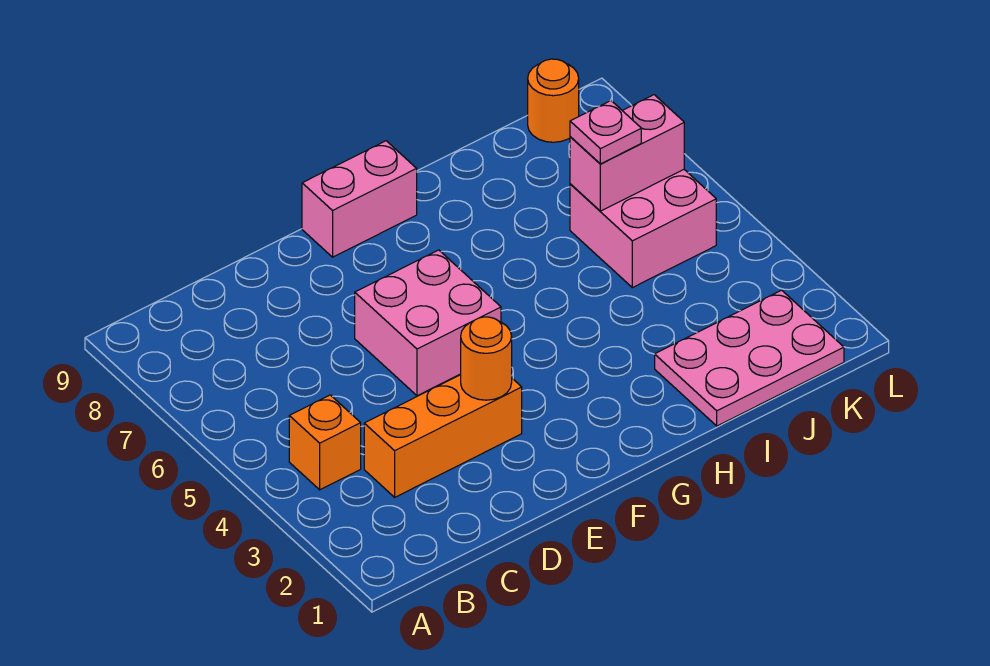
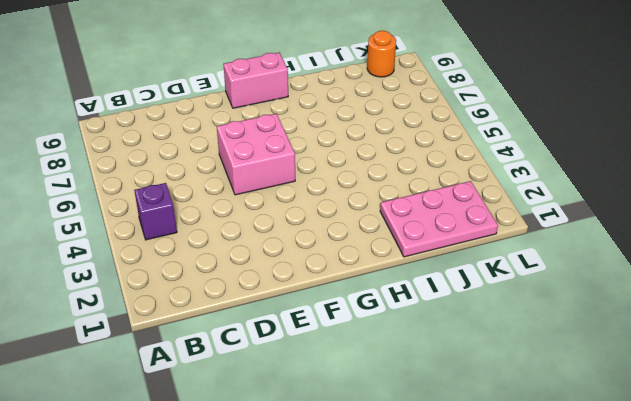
purple 1x1 brick [134,183,177,240] -> orange 1x1 brick [289,395,361,490]
none -> orange 1x3 brick [364,375,522,497]
none -> pink 2x2 brick [570,170,716,288]

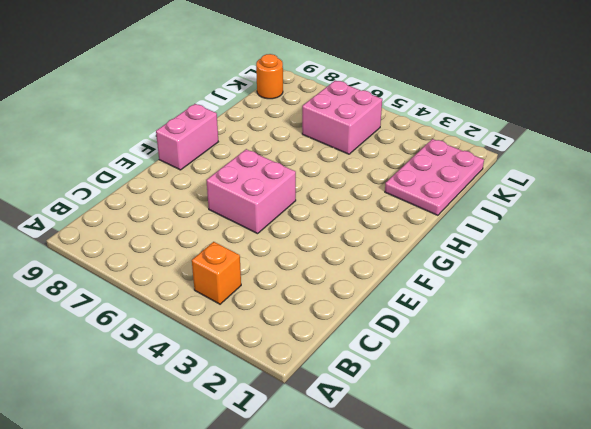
none -> orange 1x3 brick [364,375,522,497]
none -> orange 1x1 round brick [461,317,512,400]

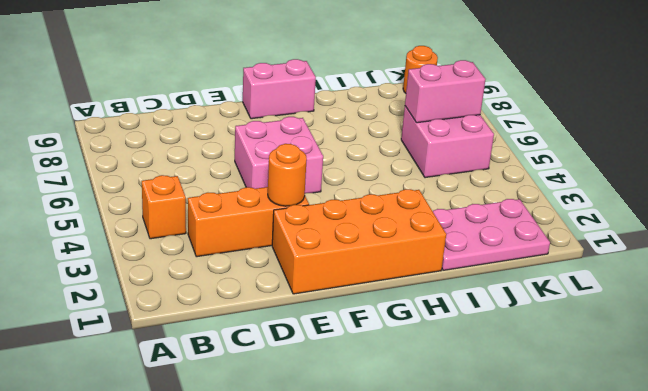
orange 2x4 brick [272,189,446,294] -> none
none -> pink 1x1 plate [570,101,641,164]

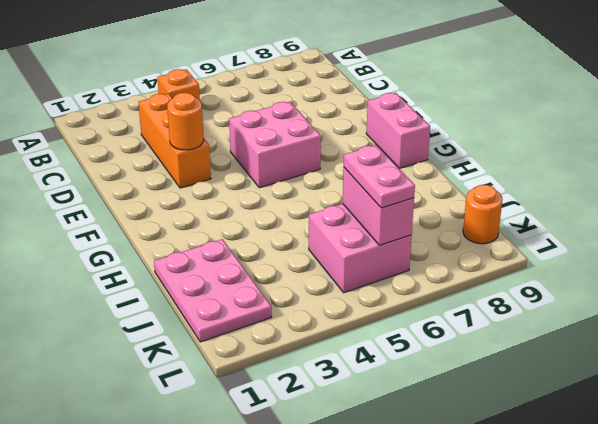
pink 1x2 plate [344,145,415,208] -> pink 1x1 plate [570,101,641,164]

